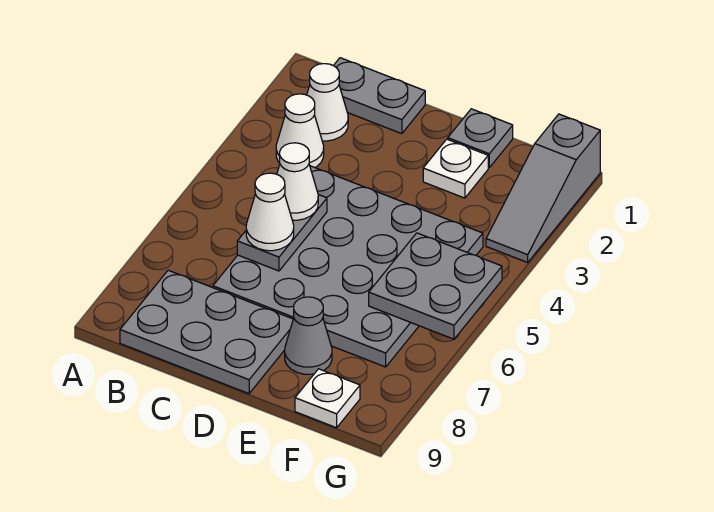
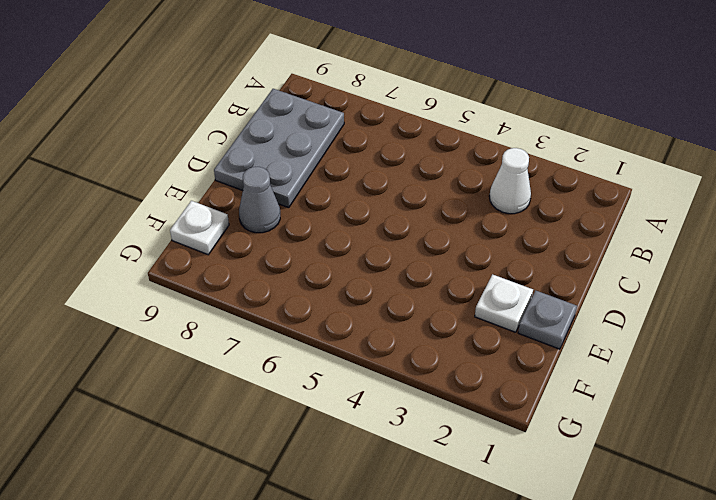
none -> grey 1x2 plate [333,58,425,134]
none -> white 1x1 cone [307,64,348,141]
none -> grey 4x4 plate [213,166,483,367]

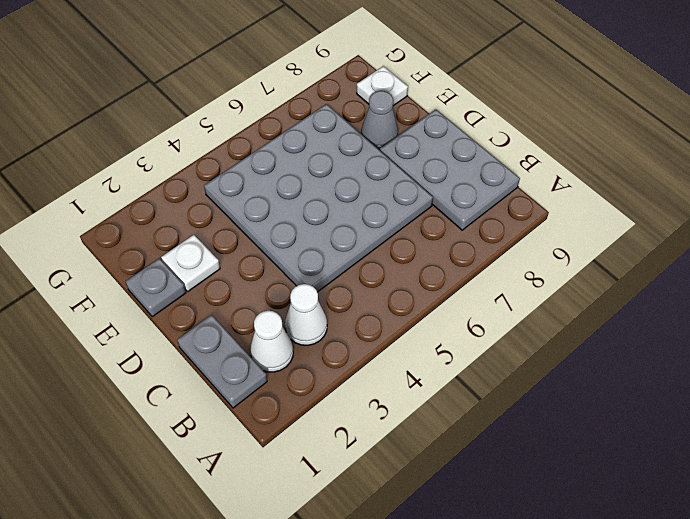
none -> grey 1x3 slope [486,114,600,262]
none -> grey 1x2 plate [237,195,327,271]
none -> grey 2x2 plate [369,233,502,339]

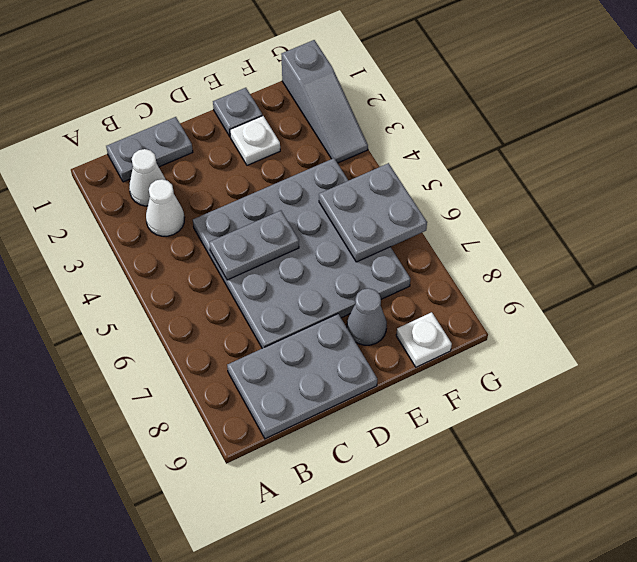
grey 1x2 plate [209,211,299,280] -> grey 1x2 plate turned to [237,195,327,271]
none -> white 1x1 cone [277,143,318,220]
none -> white 1x1 cone [246,173,294,251]

